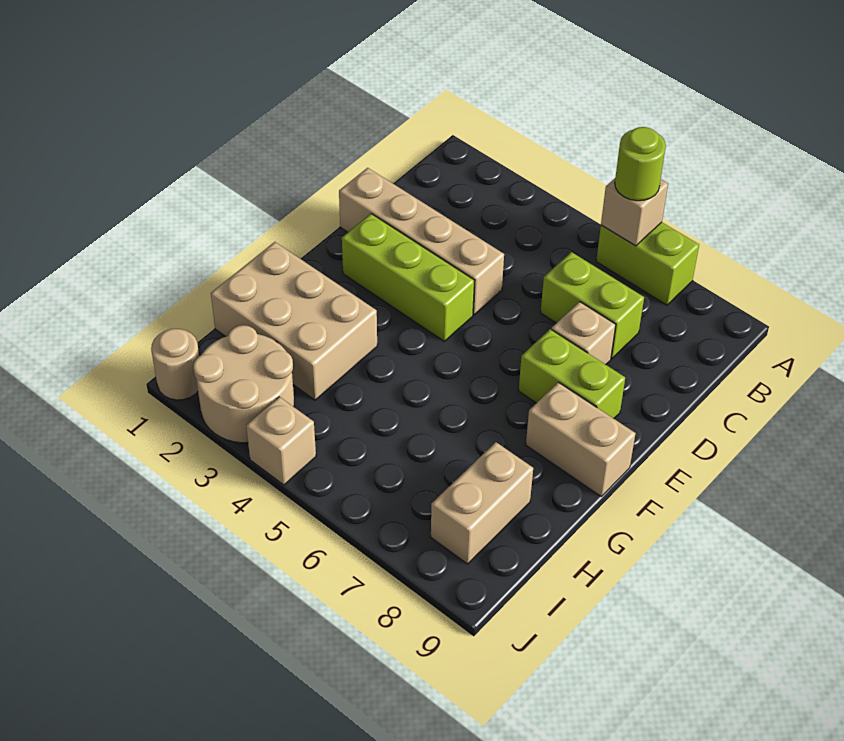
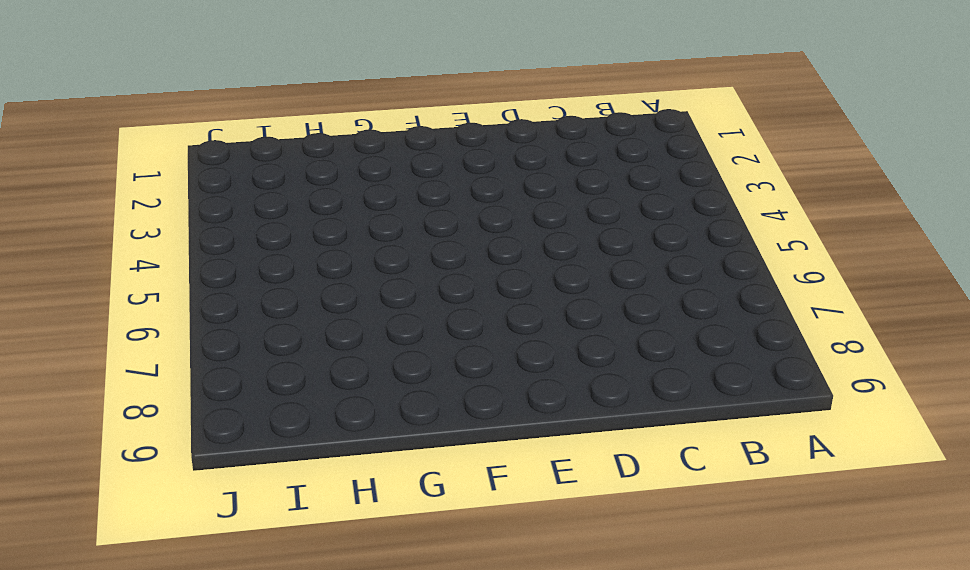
none -> lime 1x2 brick [596,222,699,305]
none -> lime 1x2 brick [541,252,644,359]
none -> tan 1x4 brick [339,168,504,315]

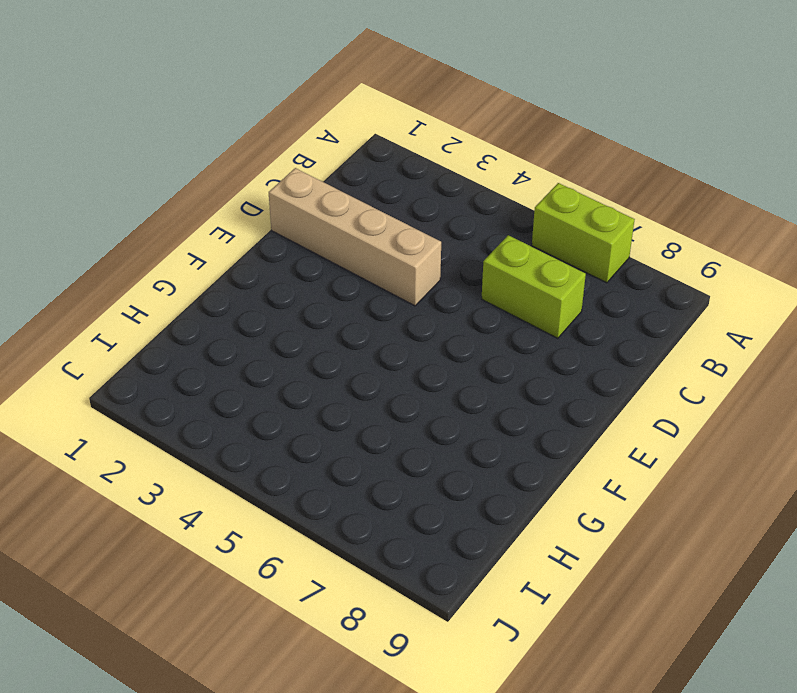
none -> tan 1x1 brick [551,302,616,365]
none -> lime 1x3 brick [342,214,475,341]
none -> lime 1x2 brick [519,329,625,419]

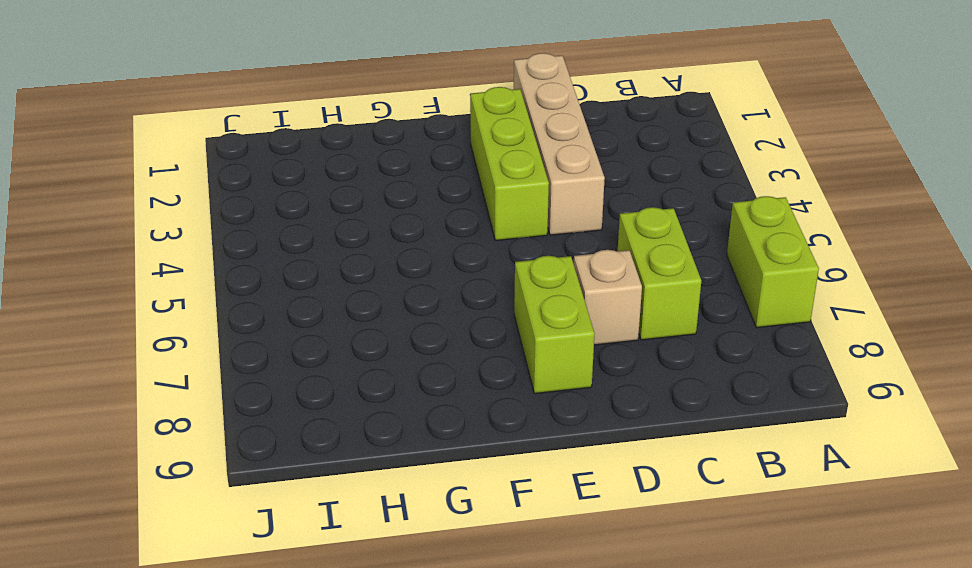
none -> tan 1x2 brick [526,382,636,496]
none -> tan 2x3 brick [211,242,377,400]
none -> tan 1x2 brick [431,442,533,564]

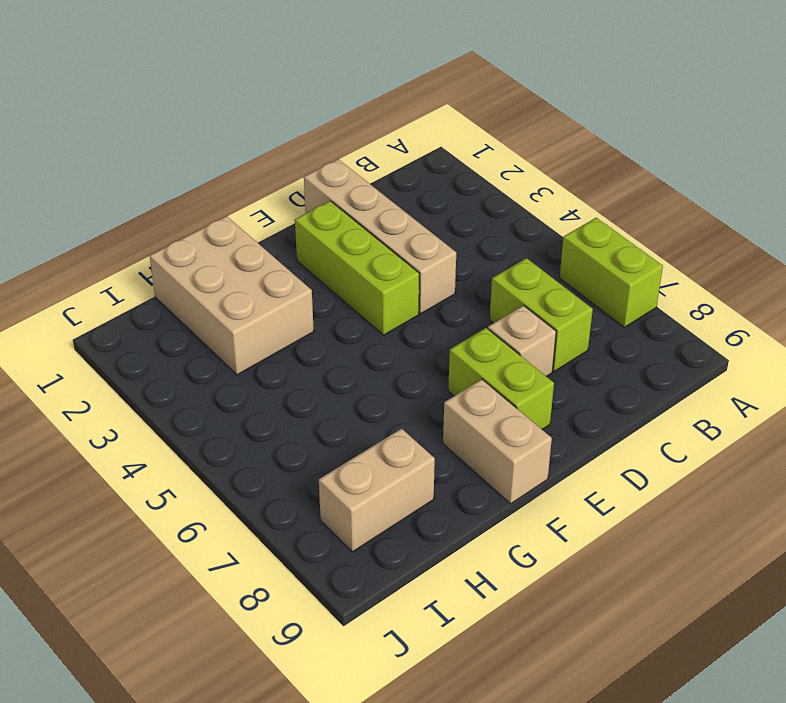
none -> tan 2x2 round brick [193,325,294,443]
none -> tan 1x1 round brick [151,329,199,400]
none -> tan 1x1 brick [246,397,316,485]

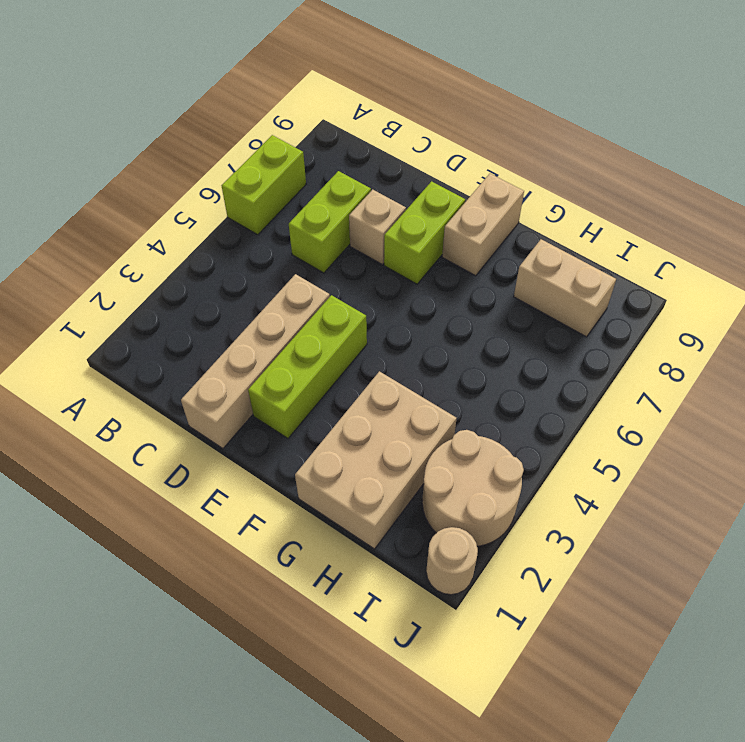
none -> tan 1x1 brick [246,397,316,485]
none -> tan 1x1 brick [601,179,668,246]
none -> lime 1x1 round brick [615,127,666,201]

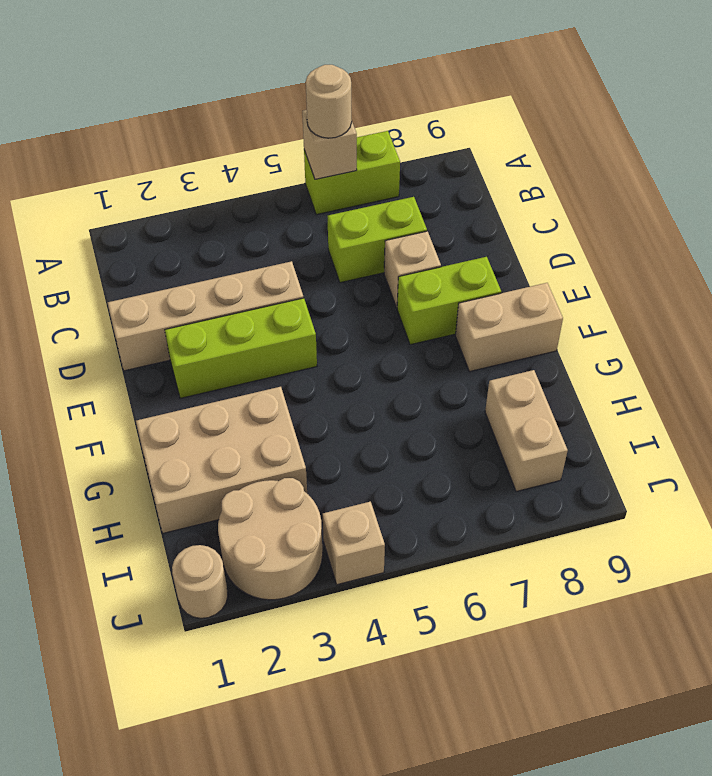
tan 1x1 round brick [306,65,352,138] -> lime 1x1 round brick [615,127,666,201]

